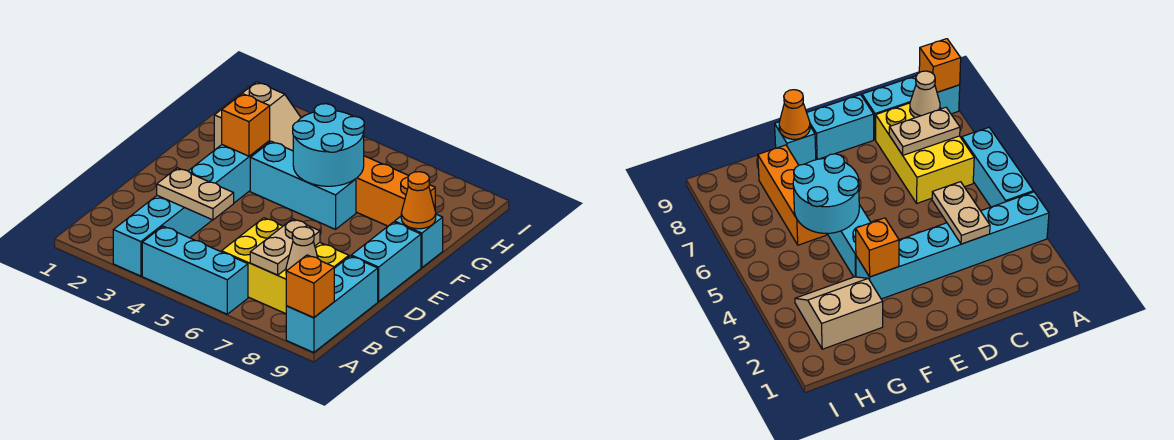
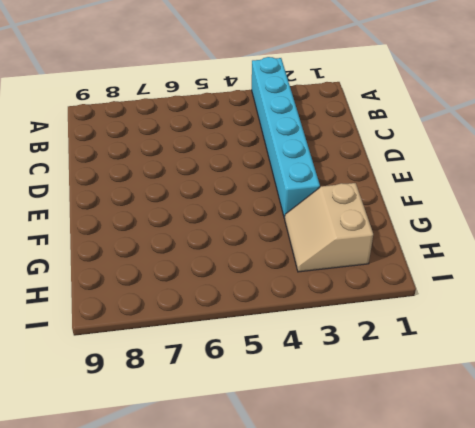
none -> cyan 1x3 brick [142,226,248,314]
none -> cyan 1x3 brick [286,256,378,353]
none -> yellow 2x3 brick [222,218,349,314]

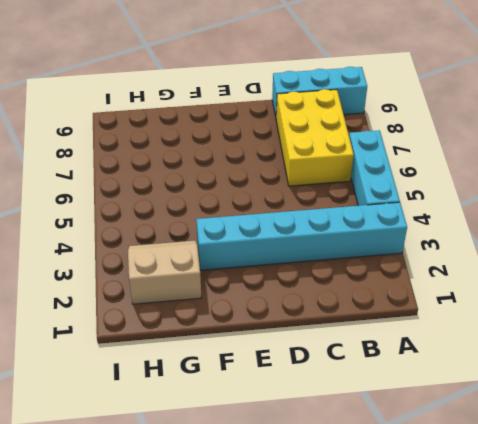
none -> cyan 1x2 brick [351,222,421,302]
none -> cyan 1x3 brick [250,141,356,229]
none -> cyan 1x1 brick [395,214,443,268]

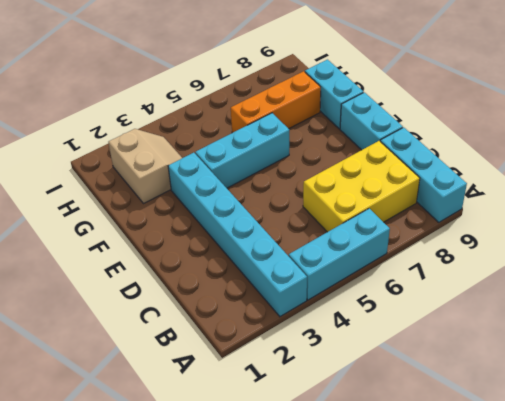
cyan 1x2 brick [305,60,363,129] -> cyan 1x1 brick [395,214,443,268]
none -> orange 1x1 brick [286,255,334,318]
none -> tan 1x2 plate [250,219,320,275]
none -> tan 1x1 cone [286,227,318,271]

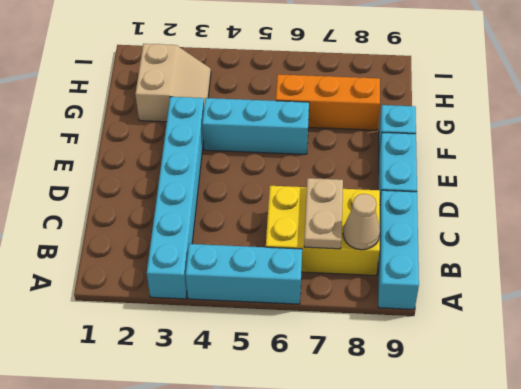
none -> orange 1x1 brick [286,255,334,318]
none -> tan 1x2 plate [157,168,234,220]
none -> orange 1x1 brick [222,94,270,156]

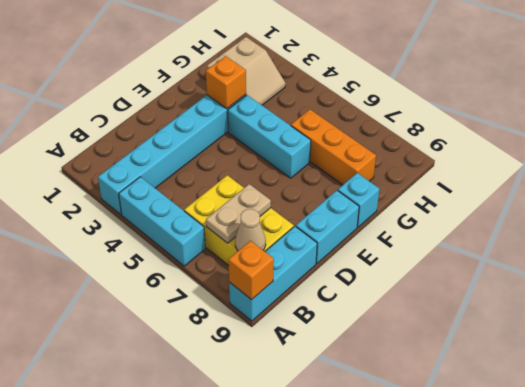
none -> tan 1x2 plate [157,168,234,220]
none -> cyan 2x2 round brick [293,104,364,186]
none -> orange 1x1 cone [401,172,436,229]

